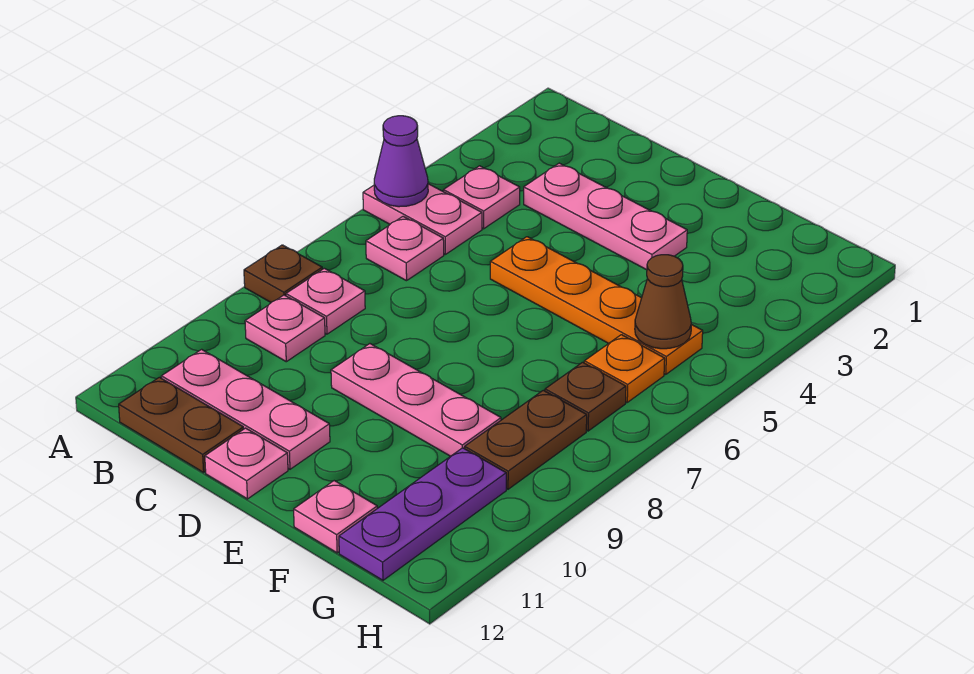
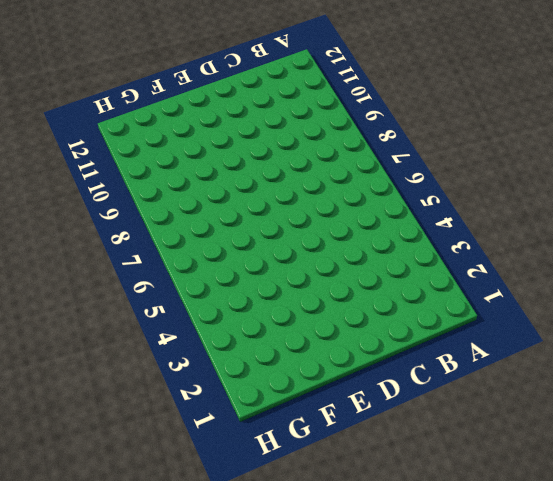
none -> pink 1x2 plate [363,184,482,254]
none -> brown 1x1 plate [244,245,322,302]
none -> pink 1x1 plate [443,166,520,229]

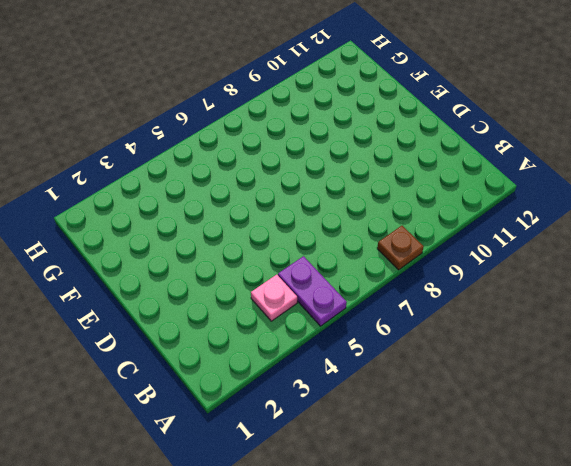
purple 1x2 plate [278,256,347,326] -> pink 1x2 plate [363,184,482,254]
none -> pink 1x1 plate [366,216,444,281]
none -> pink 1x1 plate [286,268,365,334]
none -> pink 1x1 plate [245,295,325,362]

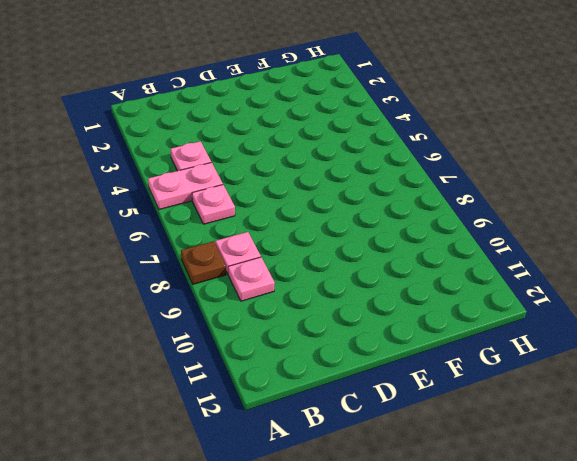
none -> pink 1x3 plate [161,349,330,469]
none -> brown 1x2 plate [119,377,244,472]
none -> pink 1x3 plate [524,163,687,270]

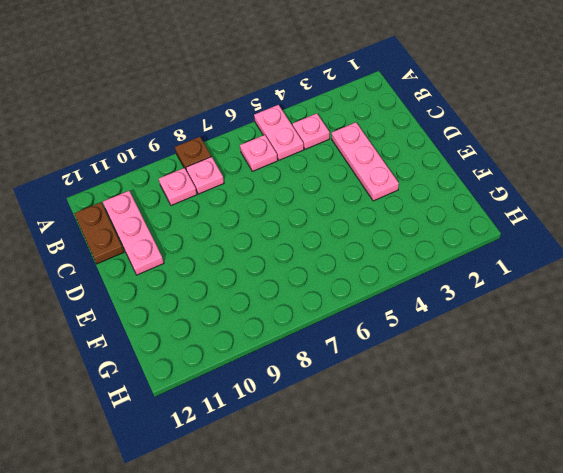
none -> orange 1x4 plate [490,237,703,374]
none -> pink 1x3 plate [331,344,501,456]
none -> pink 1x1 plate [205,428,288,499]

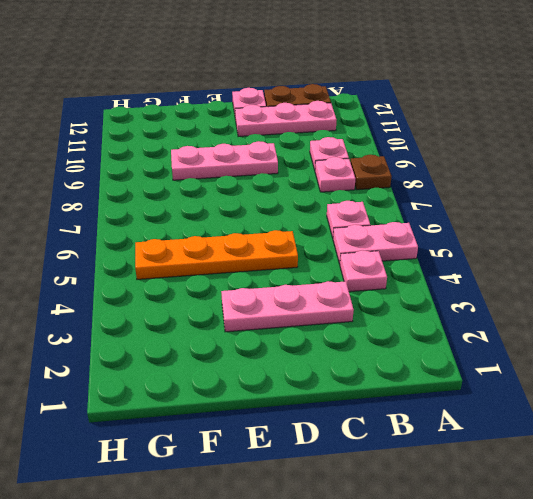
none -> pink 1x1 plate [294,481,377,553]
none -> orange 1x1 plate [584,335,665,402]
none -> brown 1x1 plate [545,362,626,431]

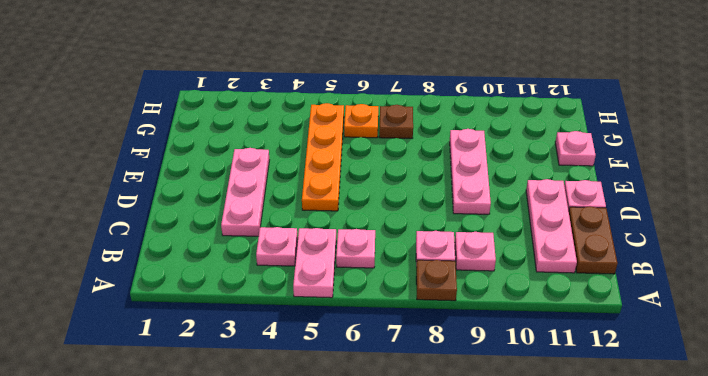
none -> brown 1x2 plate [465,390,587,489]
none -> purple 1x3 plate [339,448,506,580]
none -> purple 1x1 cone [374,116,428,207]

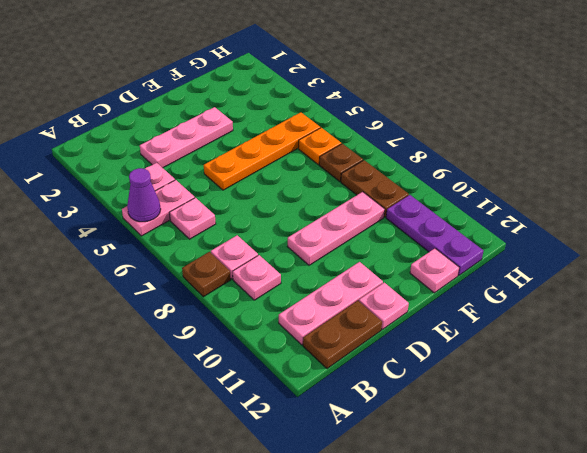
none -> brown 1x1 cone [635,255,691,349]

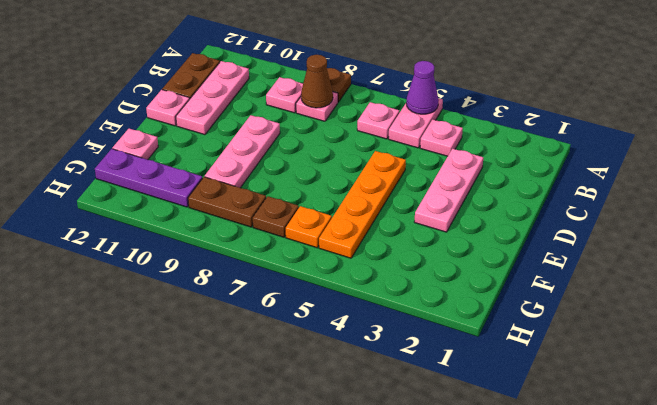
brown 1x1 cone [301,55,333,108] -> brown 1x1 cone moved to [635,255,691,349]

